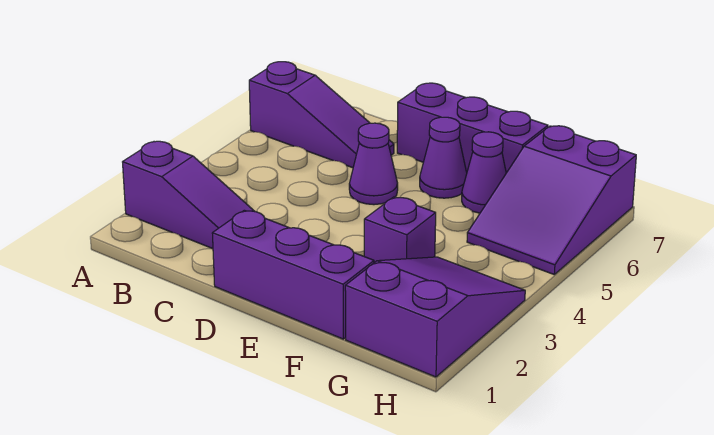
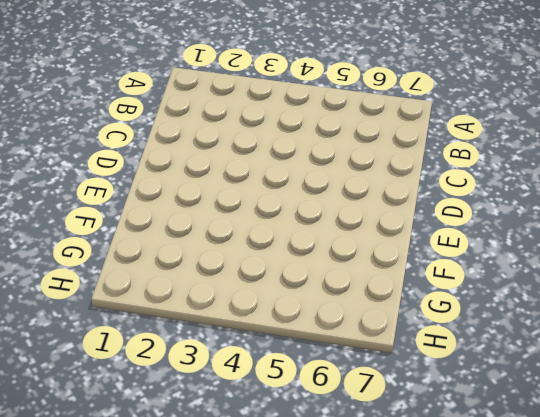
none -> purple 1x3 slope [123,141,255,249]
none -> purple 1x3 slope [249,62,394,168]

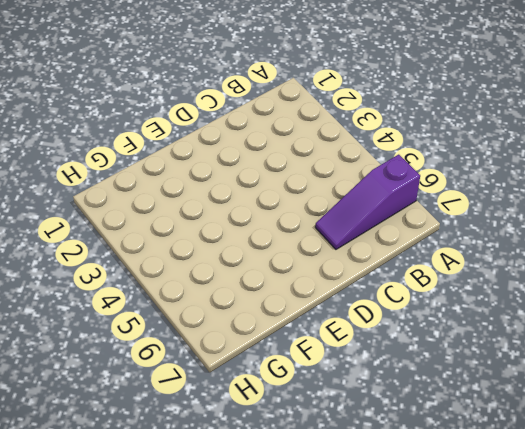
none -> purple 1x3 slope [123,141,255,249]
none -> purple 1x3 brick [212,210,374,339]

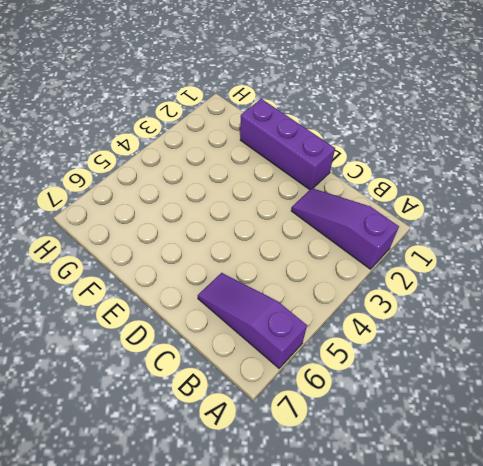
none -> purple 1x1 cone [349,123,398,205]
none -> purple 1x3 brick [397,83,548,173]

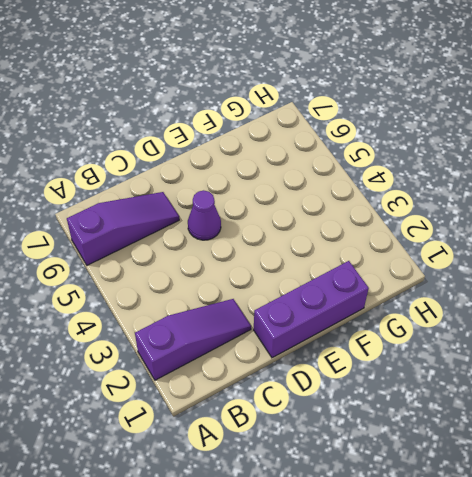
none -> purple 1x3 brick [397,83,548,173]
none -> purple 1x1 cone [420,117,467,198]

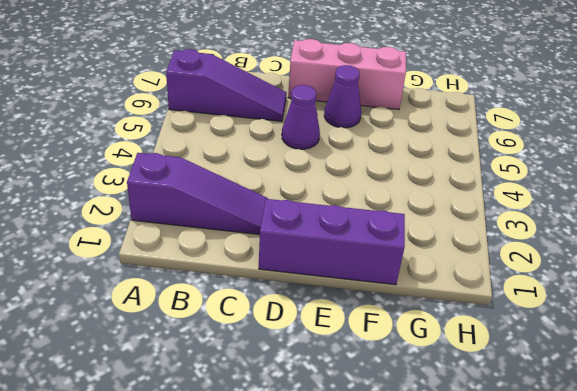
pink 1x3 brick [288,39,406,110] -> purple 1x3 brick [397,83,548,173]
none -> purple 1x1 brick [364,197,436,263]
none -> purple 1x1 cone [462,132,506,213]

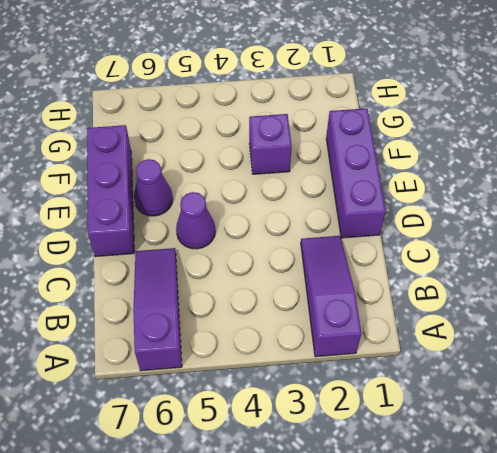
none -> purple 1x1 cone [462,132,506,213]
none -> purple 2x3 slope [345,257,525,377]

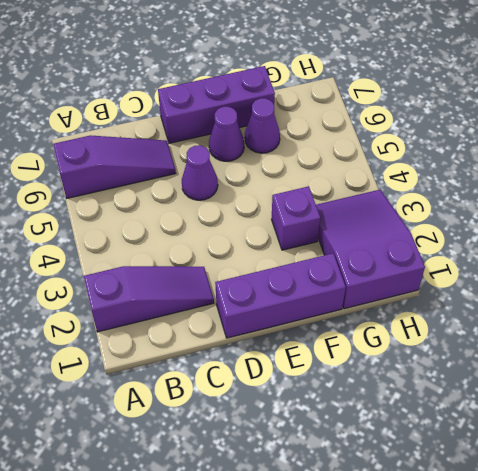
none -> purple 2x3 slope [467,126,636,274]

